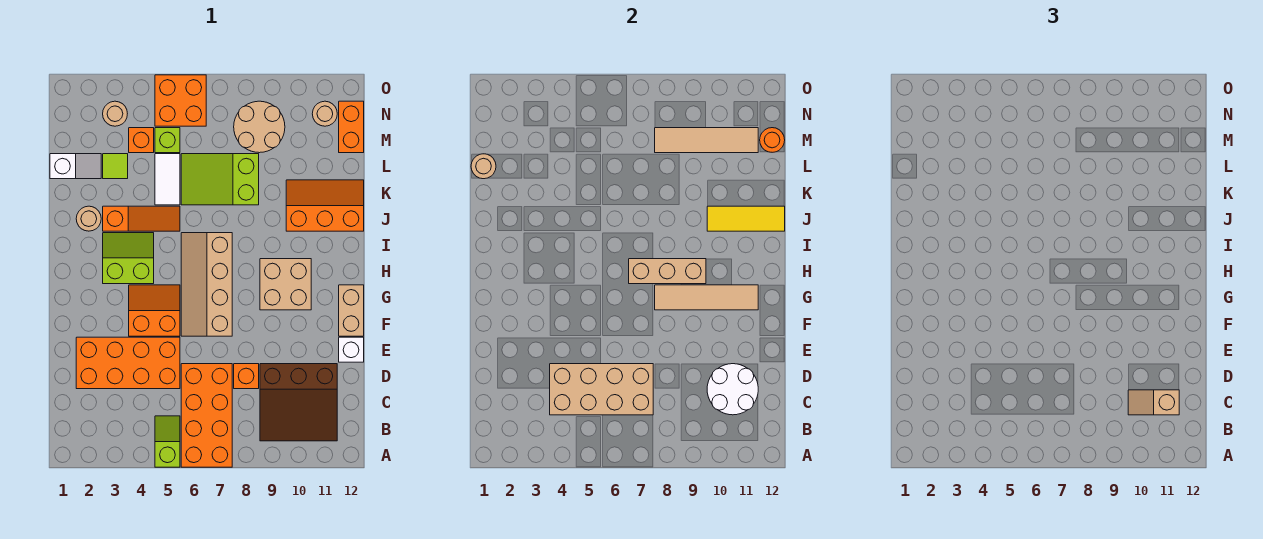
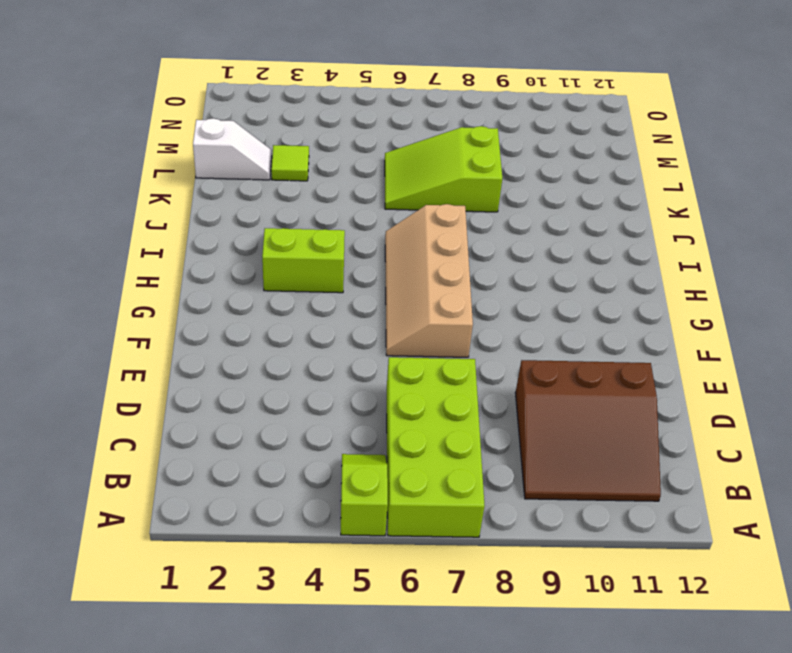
lime 2x4 brick [387,357,485,537] -> orange 2x4 brick [181,364,232,467]
none -> orange 2x4 brick [76,337,180,389]
none -> orange 1x1 brick [234,364,259,389]
none -> white 1x1 brick [339,337,364,362]
none -> orange 2x2 slope [129,285,180,336]

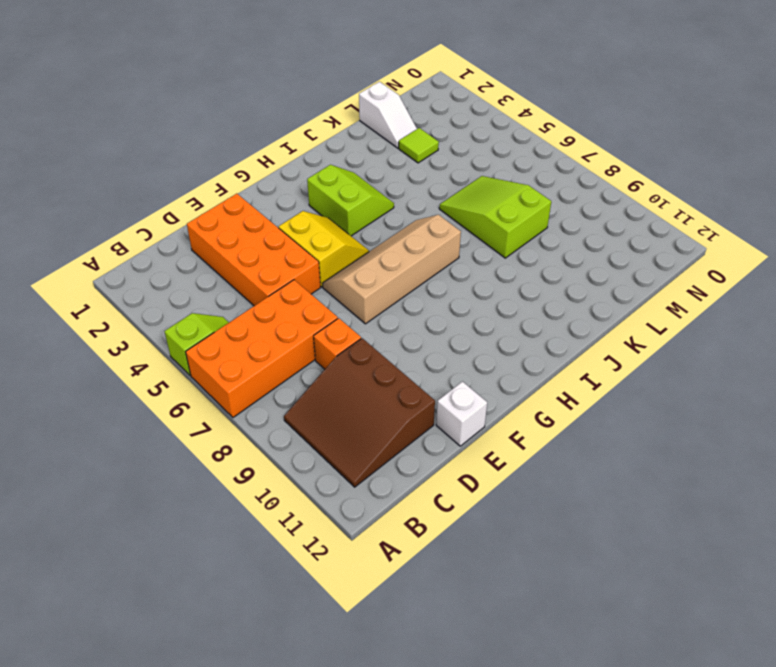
yellow 2x2 slope [279,211,369,287] -> orange 2x2 slope [129,285,180,336]
none -> tan 1x2 brick [339,285,364,336]
none -> tan 2x2 brick [260,259,311,310]
none -> tan 1x1 round brick [76,206,101,231]
none -> orange 1x3 slope [103,206,180,231]

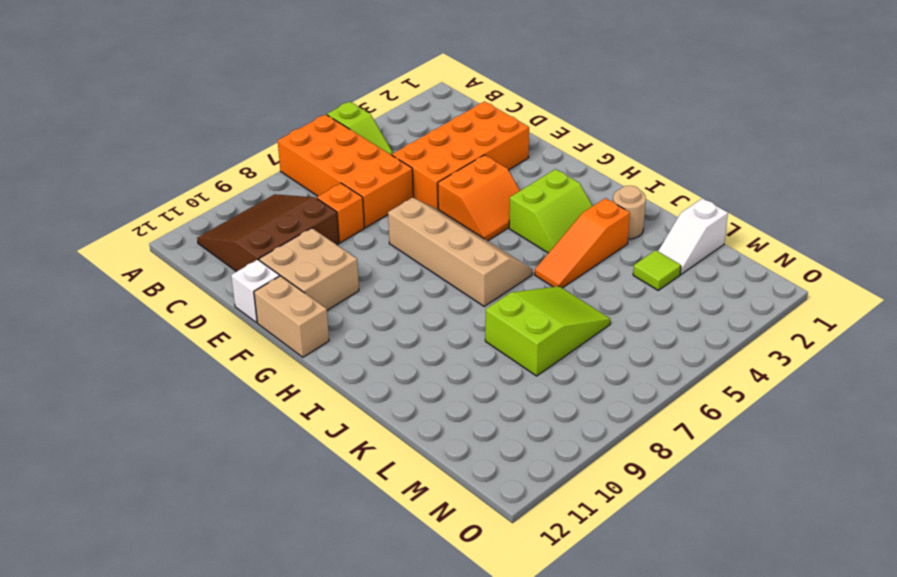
tan 2x2 brick [259,228,359,310] -> tan 2x2 brick moved to [260,259,311,310]
none -> orange 2x3 slope [286,180,364,231]
none -> white 1x2 tile [155,154,180,205]
none -> orange 1x1 brick [129,128,154,153]
none -> lime 1x1 brick [155,128,180,153]

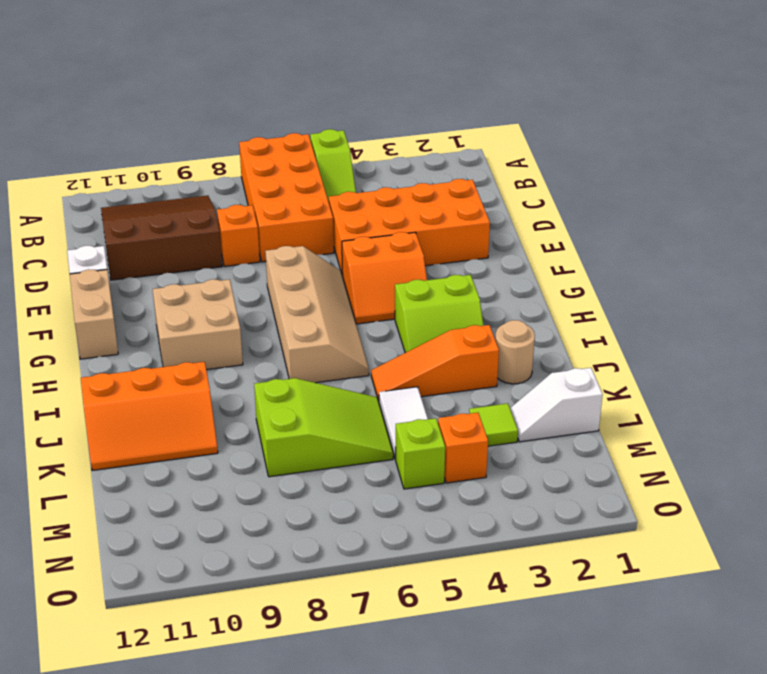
none -> tan 2x2 round brick [234,101,285,153]
none -> orange 1x2 brick [339,101,364,153]
none -> tan 1x1 round brick [103,101,127,126]
none -> orange 2x2 brick [155,75,206,126]

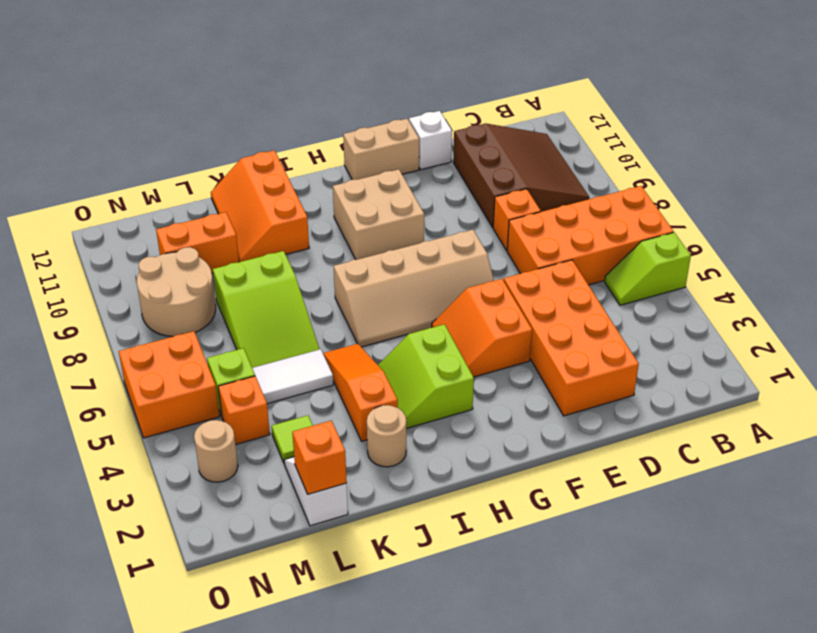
orange 1x1 brick [292,421,347,494] -> tan 1x1 round brick [471,154,496,179]
orange 1x2 brick [156,212,239,273] -> orange 1x2 brick moved to [339,101,364,153]
none -> tan 1x1 round brick [312,101,337,126]
none -> tan 2x4 brick [550,364,653,415]
none -> white 2x2 round brick [707,364,758,415]
none -> tan 1x4 tile [655,285,758,310]

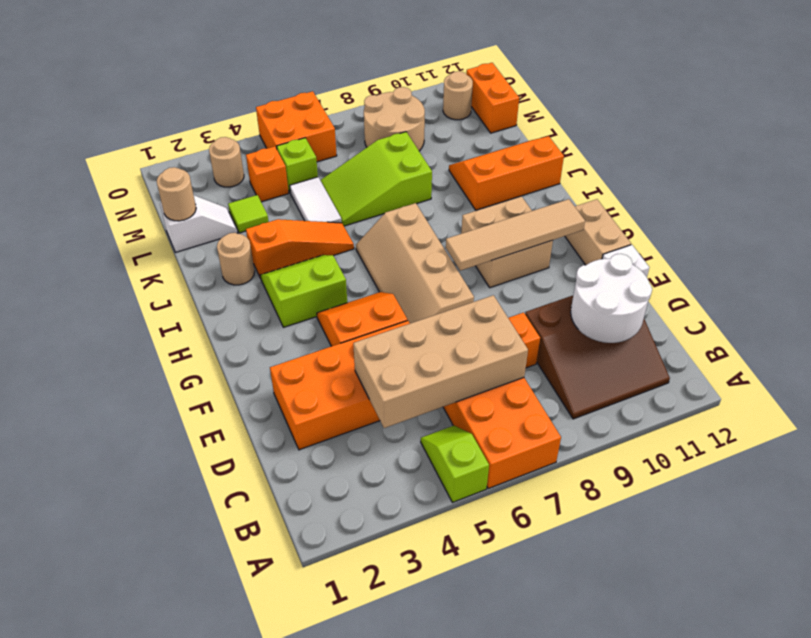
none -> tan 1x3 brick [629,259,706,284]
none -> yellow 1x3 tile [707,206,785,231]
none -> tan 1x4 tile [655,128,758,153]
none -> orange 1x1 round brick [760,128,785,152]

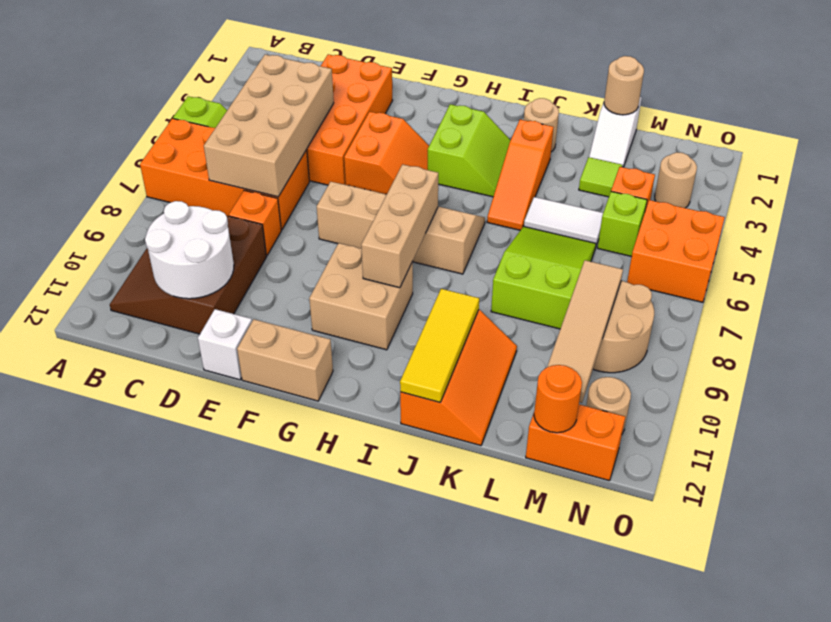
none -> tan 1x4 tile [655,285,758,310]
none -> tan 1x2 slope [1128,390,1179,415]

